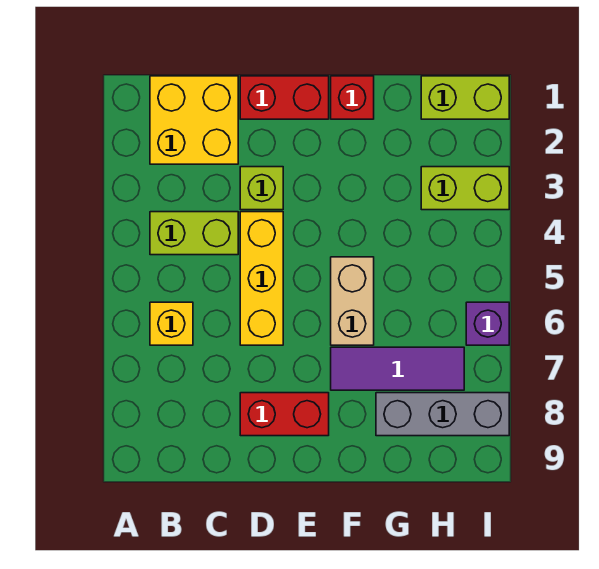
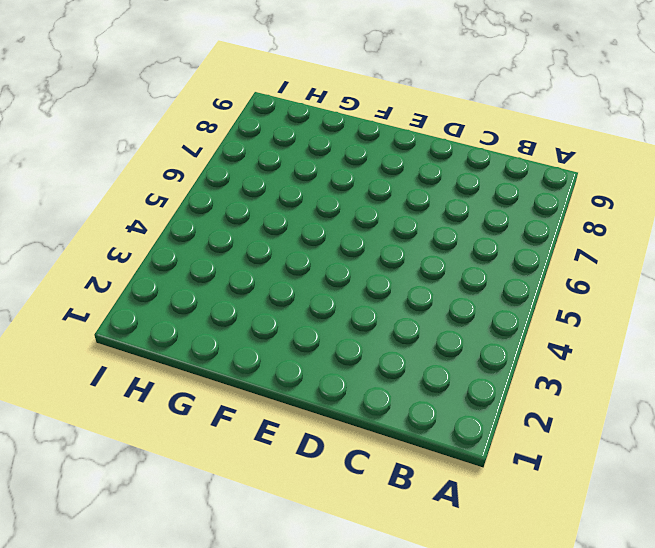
none -> yellow 2x2 brick [150,76,238,164]
none -> lime 1x2 brick [150,212,238,255]
none -> yellow 1x1 brick [150,302,193,345]

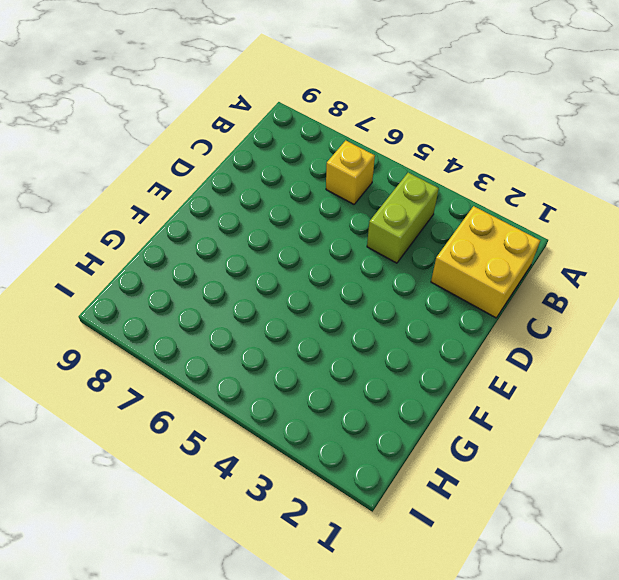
none -> red 1x2 brick [240,76,329,119]
none -> lime 1x1 brick [240,167,283,210]
none -> yellow 1x3 brick [240,212,283,345]

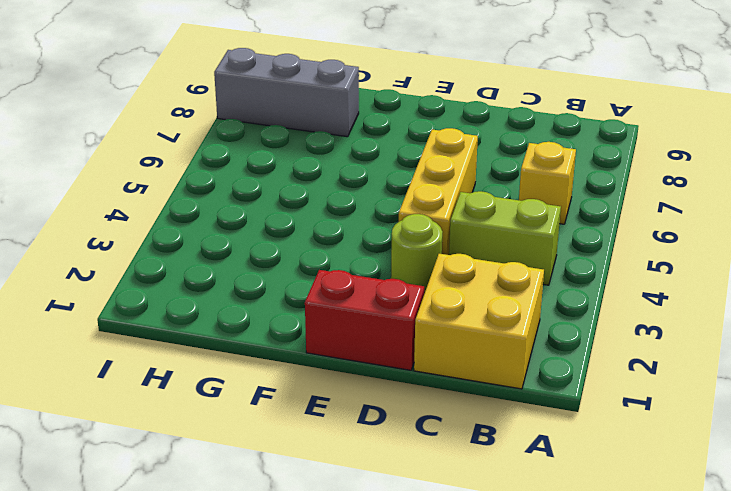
lime 1x1 round brick [391,214,443,294] -> lime 1x1 brick [240,167,283,210]
none -> red 1x2 brick [240,393,329,436]
none -> red 1x1 brick [331,76,374,119]
none -> tan 1x2 brick [331,257,374,345]

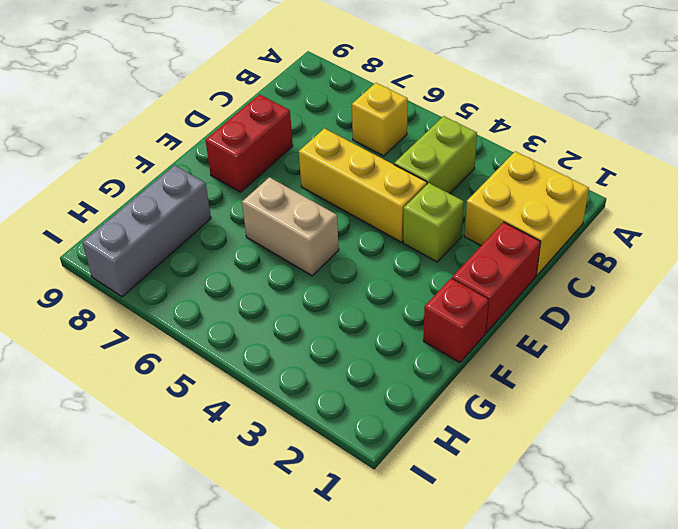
none -> purple 1x3 tile [331,347,464,390]
none -> lime 1x2 brick [421,76,509,119]
none -> lime 1x2 brick [421,167,509,210]

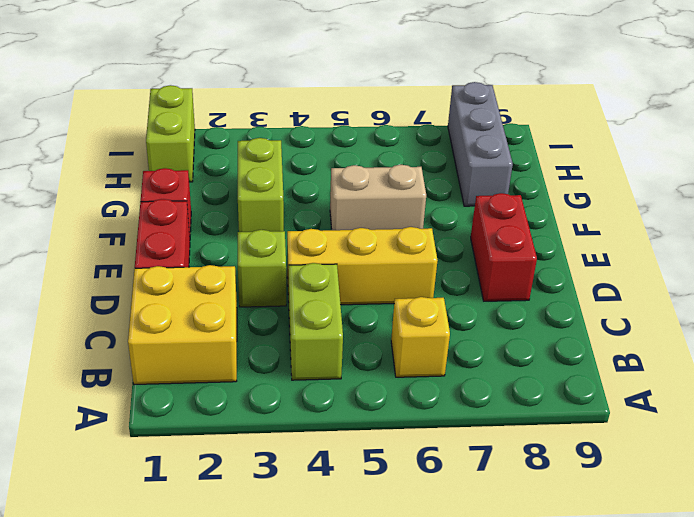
lime 1x2 brick [238,138,284,232] -> lime 1x2 brick moved to [421,167,509,210]
none -> purple 1x3 tile [331,347,464,390]
none -> purple 1x1 brick [466,302,509,345]

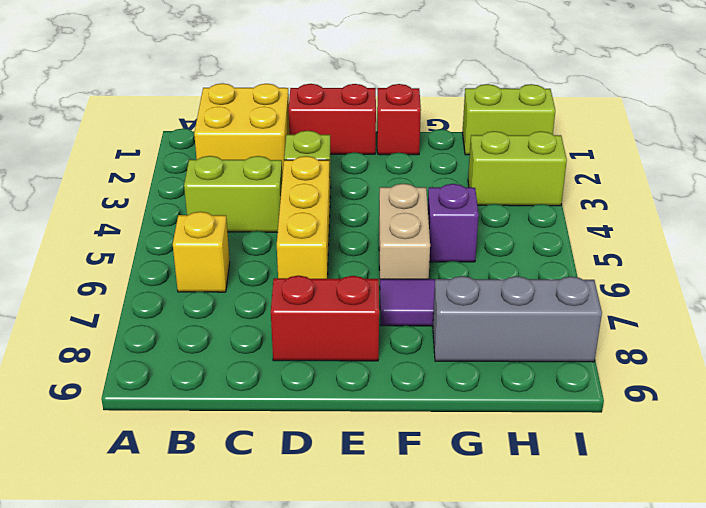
purple 1x1 brick [428,184,479,262] -> purple 1x1 brick moved to [466,302,509,345]

